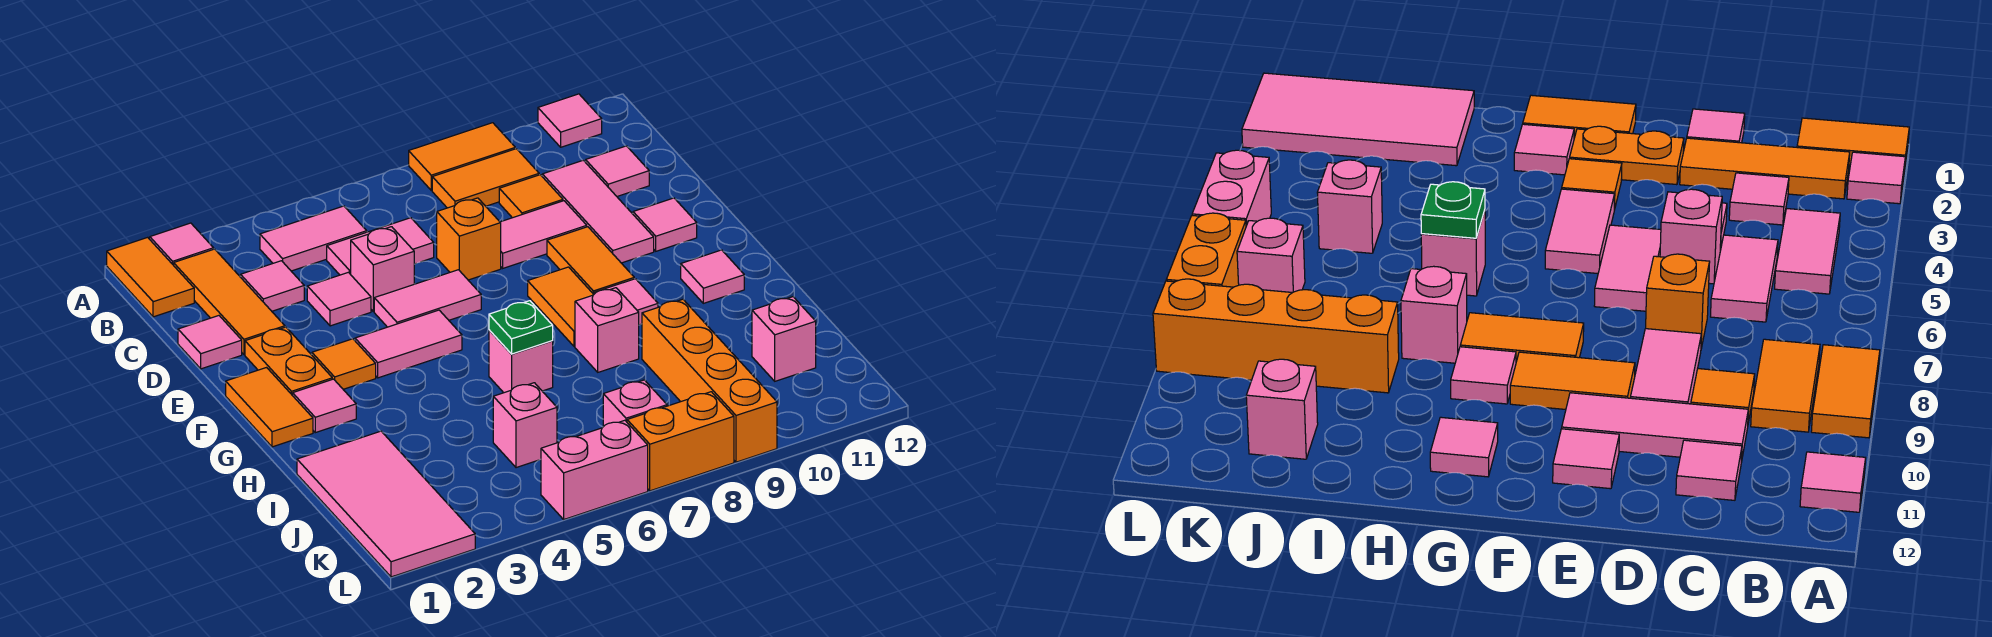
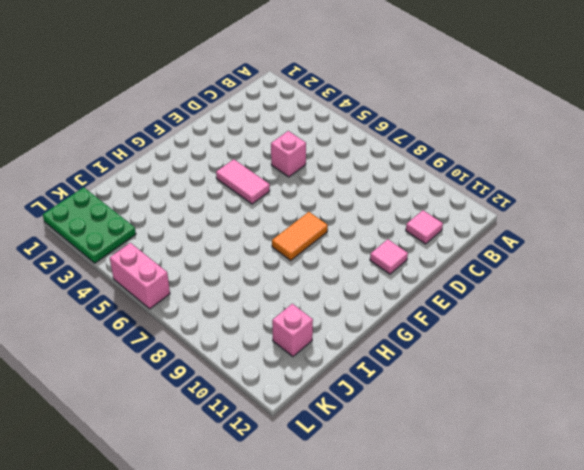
green 2x3 plate [43,187,136,263] -> pink 2x4 tile [297,431,475,577]
none -> orange 1x2 tile [107,237,194,317]
none -> pink 1x1 tile [150,223,214,265]
none -> orange 1x2 tile [409,123,515,190]
none -> pink 1x1 tile [538,94,602,147]

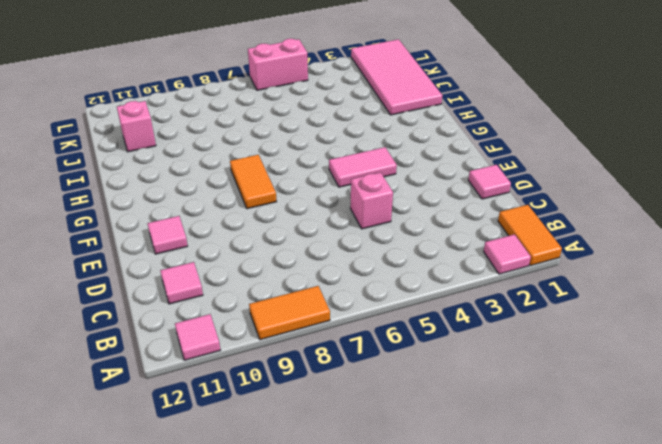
none -> orange 1x3 tile [174,249,285,354]
none -> pink 1x2 tile [260,206,367,271]
none -> orange 1x2 tile [432,149,539,208]
none -> pink 1x1 tile [241,261,304,311]

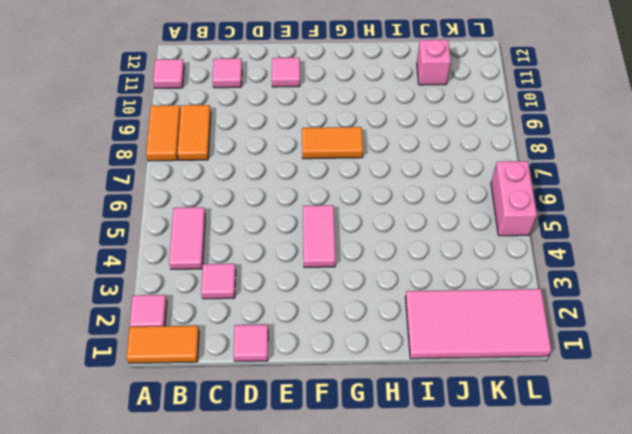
none -> orange 1x3 tile [174,249,285,354]
none -> pink 1x2 tile [327,218,434,275]
none -> orange 1x1 tile [499,175,563,218]
none -> pink 1x3 tile [542,160,654,263]

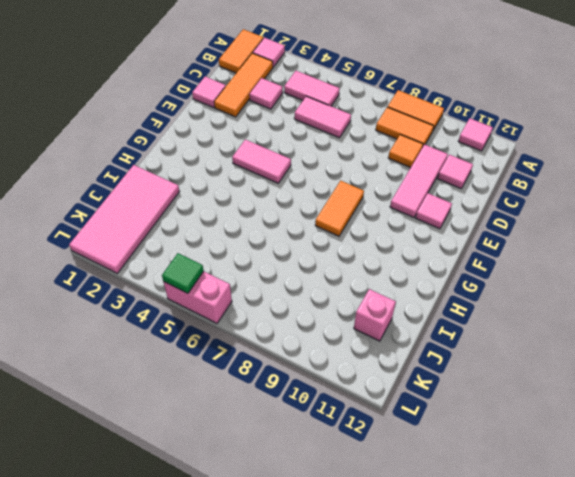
green 1x1 tile [162,253,204,293] -> none
none -> pink 1x1 tile [307,272,371,326]
none -> pink 1x1 brick [351,227,414,311]
none -> orange 1x1 brick [437,198,501,280]
none -> pink 1x2 tile [500,201,587,268]

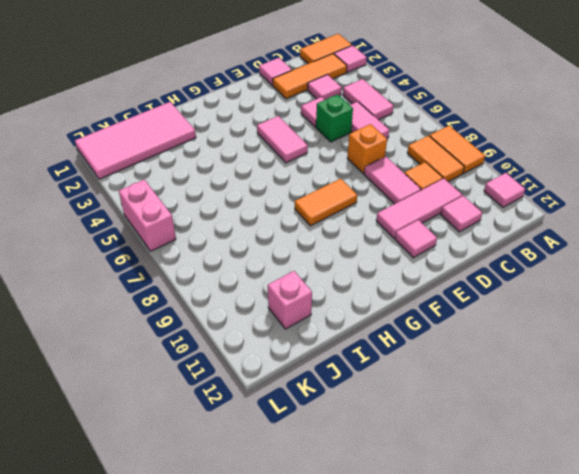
green 1x1 brick [316,94,353,142] -> pink 1x1 brick [351,227,414,311]
none -> orange 1x2 plate [245,327,332,396]
none -> pink 1x2 tile [374,270,481,327]
none -> orange 1x2 tile [547,227,634,294]
none -> orange 1x2 tile [226,368,313,447]

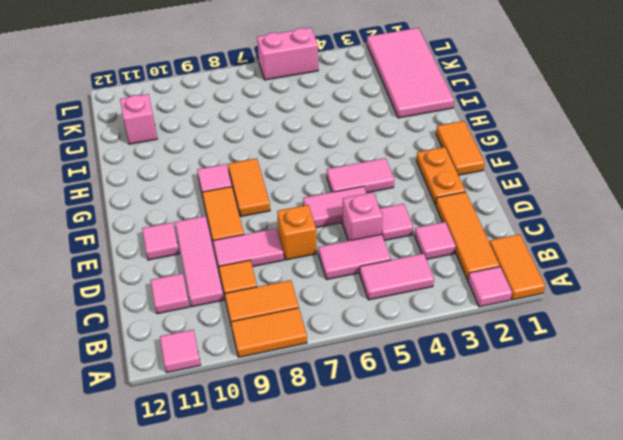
none -> pink 1x1 tile [178,316,242,369]
none -> orange 1x1 tile [312,339,376,389]
none -> pink 1x1 tile [293,379,356,433]
none -> pink 1x1 tile [681,250,744,303]

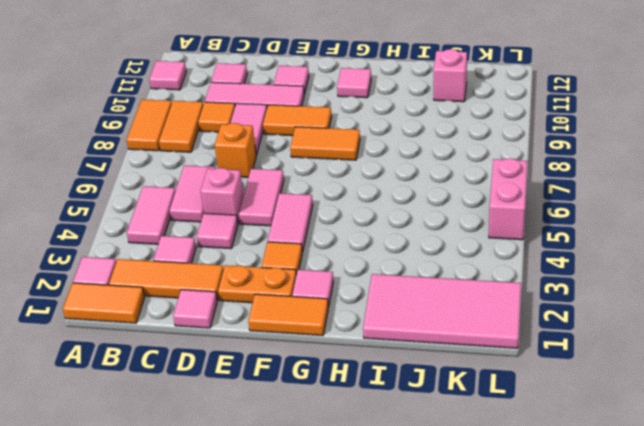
none -> pink 1x1 tile [594,279,658,325]
none -> pink 1x1 brick [489,330,553,393]
none -> pink 1x1 brick [575,288,639,372]
none -> orange 1x4 brick [642,299,777,462]

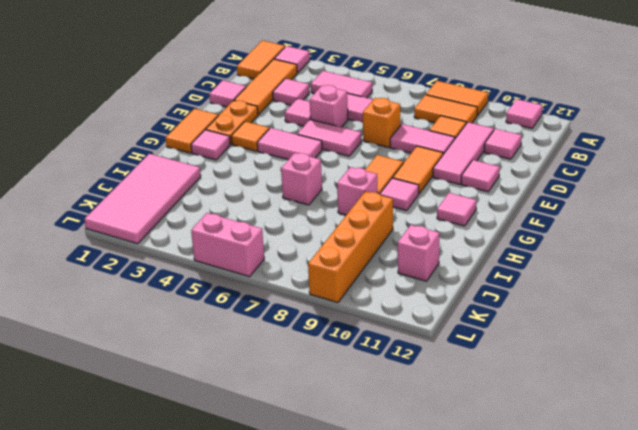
none -> pink 1x1 brick [493,383,557,468]
none -> pink 1x1 brick [603,380,667,427]
none -> orange 1x2 brick [627,392,734,491]
none -> green 1x1 plate [489,301,553,354]

